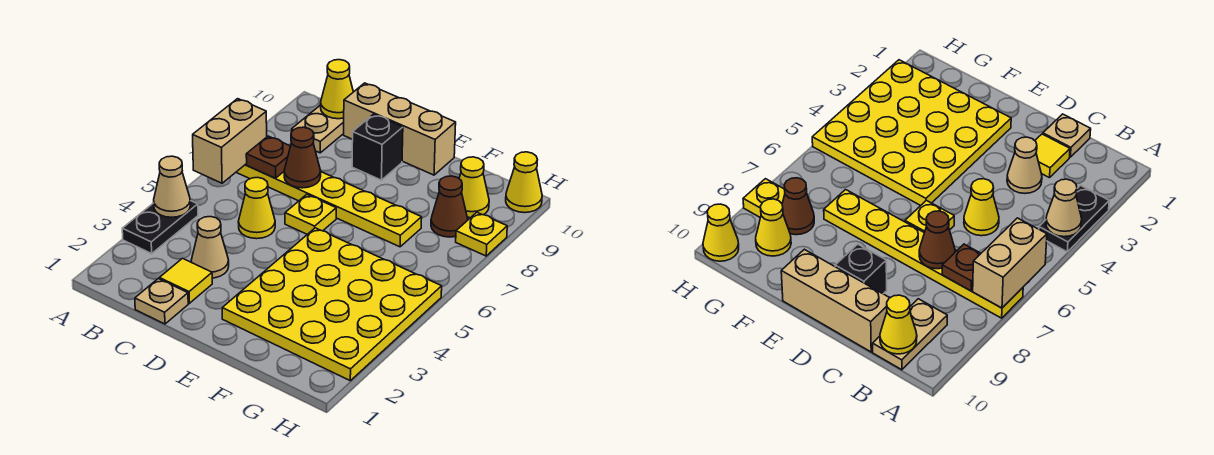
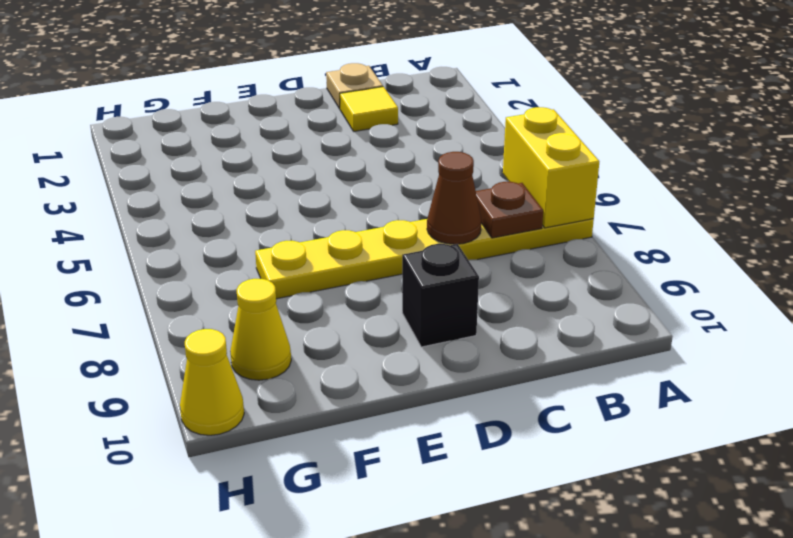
yellow 1x2 brick [503,107,599,228] -> tan 1x2 brick [193,99,267,183]
none -> black 1x2 plate [122,201,198,253]
none -> tan 1x2 plate [292,105,344,153]
none -> tan 1x1 cone [191,217,229,278]

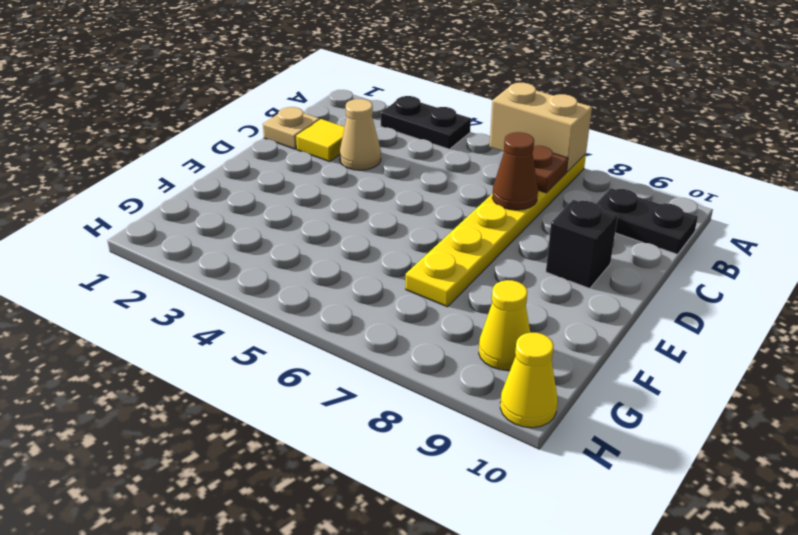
black 1x2 plate [596,188,698,254] -> tan 1x2 plate [292,105,344,153]
none -> yellow 1x1 cone [238,177,275,239]
none -> tan 1x3 brick [344,83,456,175]
none -> yellow 1x1 plate [285,194,336,234]

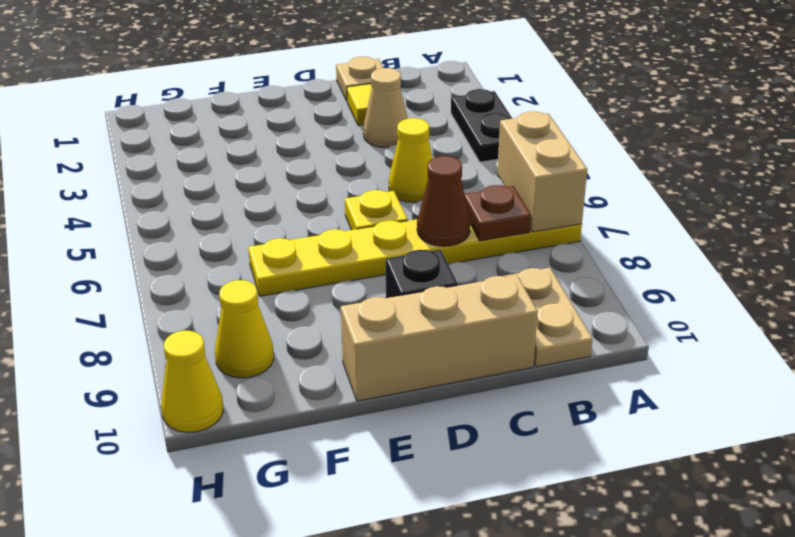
none -> yellow 4x4 plate [222,228,442,381]
none -> brown 1x1 cone [431,176,468,237]
none -> yellow 1x1 plate [456,212,507,256]

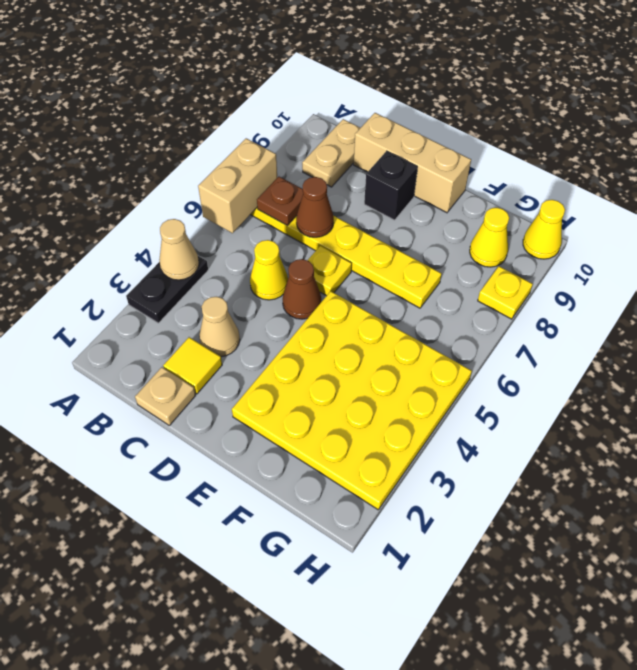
brown 1x1 cone [283,259,321,319] -> brown 1x1 cone moved to [431,176,468,237]
none -> yellow 1x1 cone [321,60,353,119]

